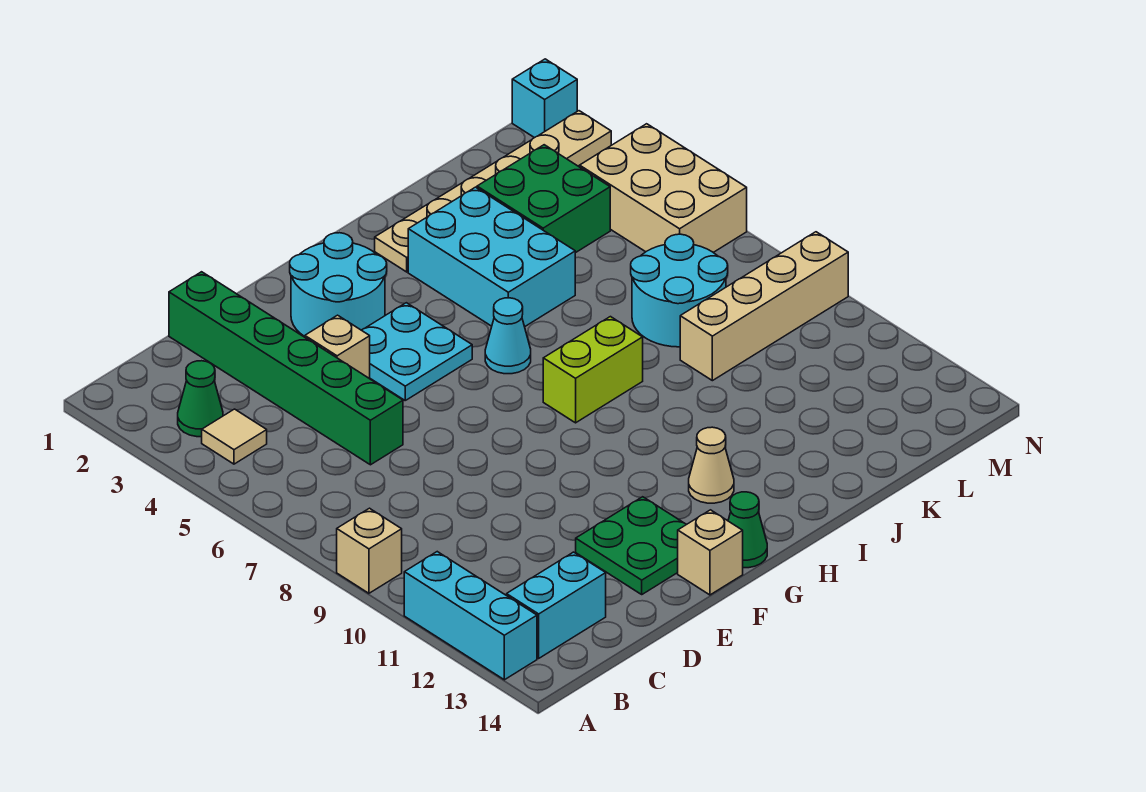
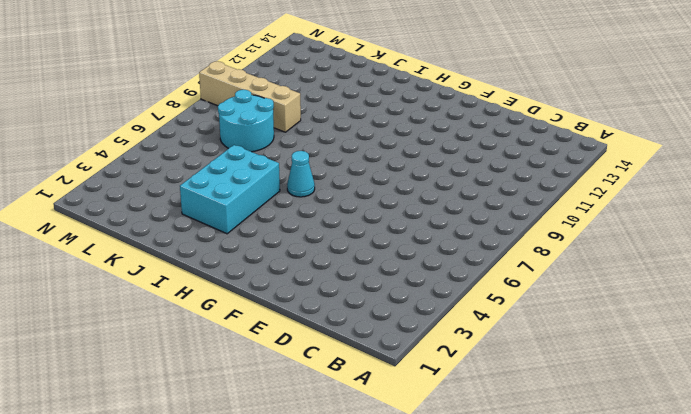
none -> tan 1x1 brick [337,508,402,593]
none -> cyan 1x3 brick [404,552,537,680]
none -> green 1x1 cone [178,361,223,437]

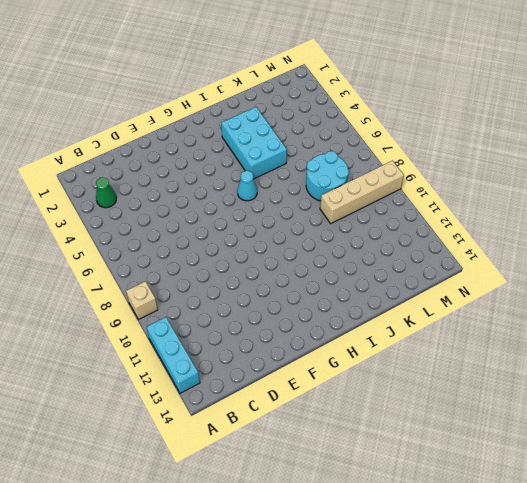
none -> tan 1x1 tile [202,409,267,464]
none -> cyan 1x2 brick [507,552,606,658]
none -> green 1x6 brick [169,272,403,465]

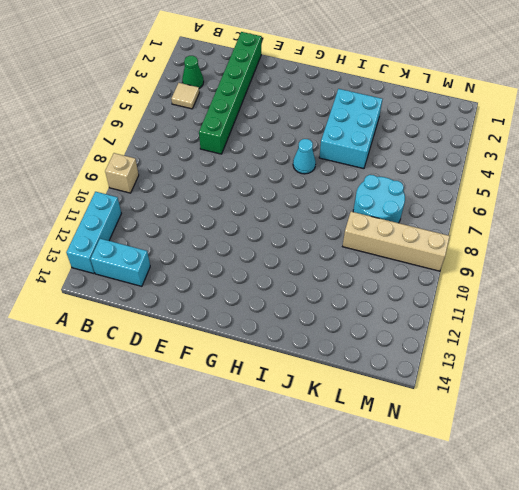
none -> tan 1x1 brick [305,315,370,379]
none -> green 2x2 plate [576,497,686,594]
none -> cyan 2x2 round brick [290,233,387,337]

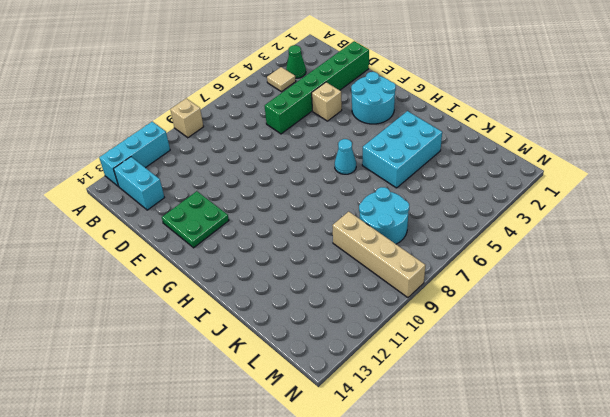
none -> cyan 2x2 plate [362,303,472,400]
none -> tan 1x1 brick [678,510,743,595]
none -> green 1x1 cone [728,492,767,568]

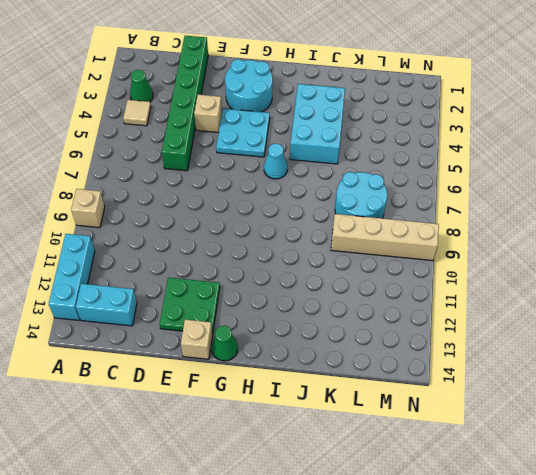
none -> lime 1x2 brick [543,317,643,423]
none -> tan 1x1 cone [689,427,734,503]
none -> tan 1x6 plate [375,111,611,272]

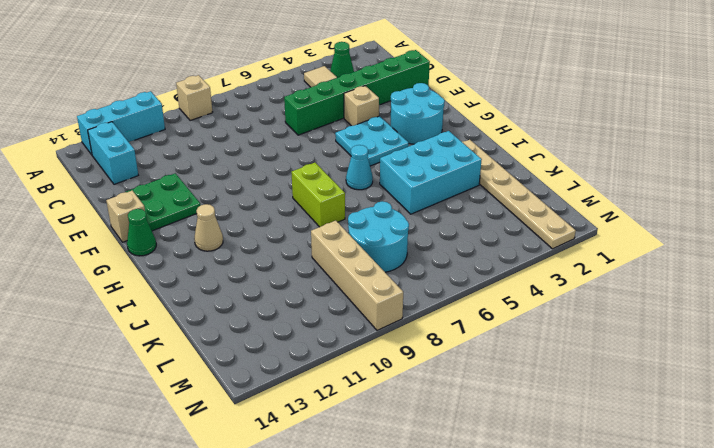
none -> green 2x2 brick [477,145,610,253]
none -> tan 2x3 brick [580,124,747,252]
none -> cyan 1x1 brick [512,59,577,138]

